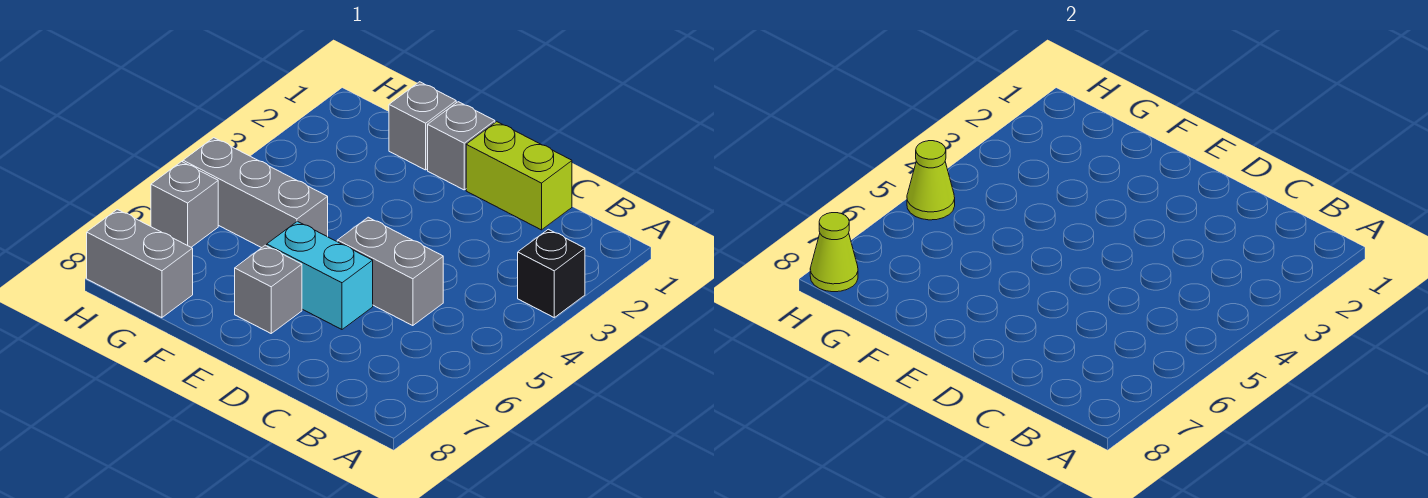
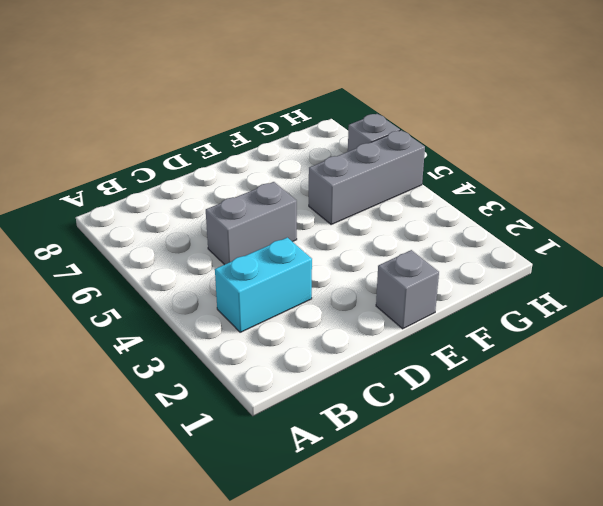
cyan 1x2 brick [215,237,312,332] -> cyan 1x2 brick moved to [267,221,373,329]
none -> black 1x1 brick [518,229,585,317]
none -> lime 1x2 brick [466,122,572,230]
none -> grey 1x1 brick [235,245,302,333]

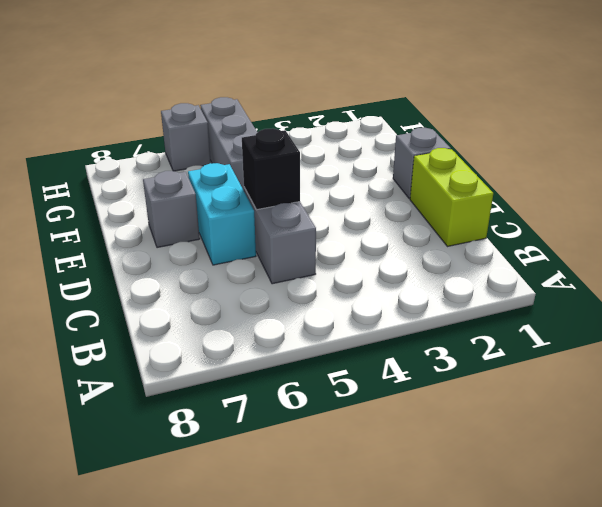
black 1x1 brick [242,128,300,210] -> black 1x1 brick moved to [518,229,585,317]
none -> grey 1x1 brick [389,82,456,170]
none -> grey 1x2 brick [87,209,193,318]
none -> lime 1x1 cone [907,141,955,220]

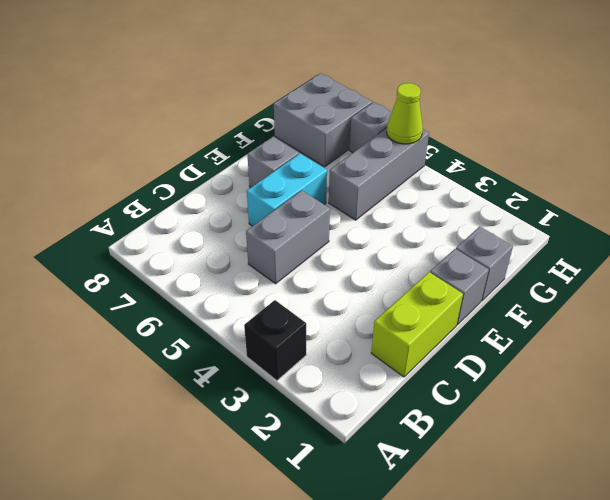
grey 2x2 brick [274,73,372,167] -> grey 1x2 brick [87,209,193,318]
none -> lime 1x1 cone [810,213,858,292]

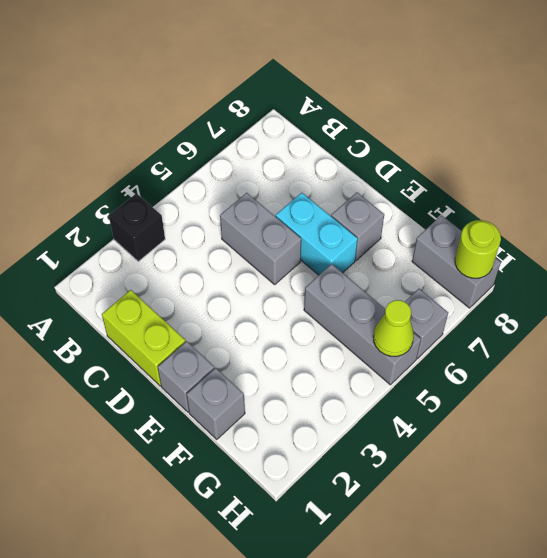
lime 1x1 round brick [455,220,501,278] -> lime 1x1 cone [810,213,858,292]

